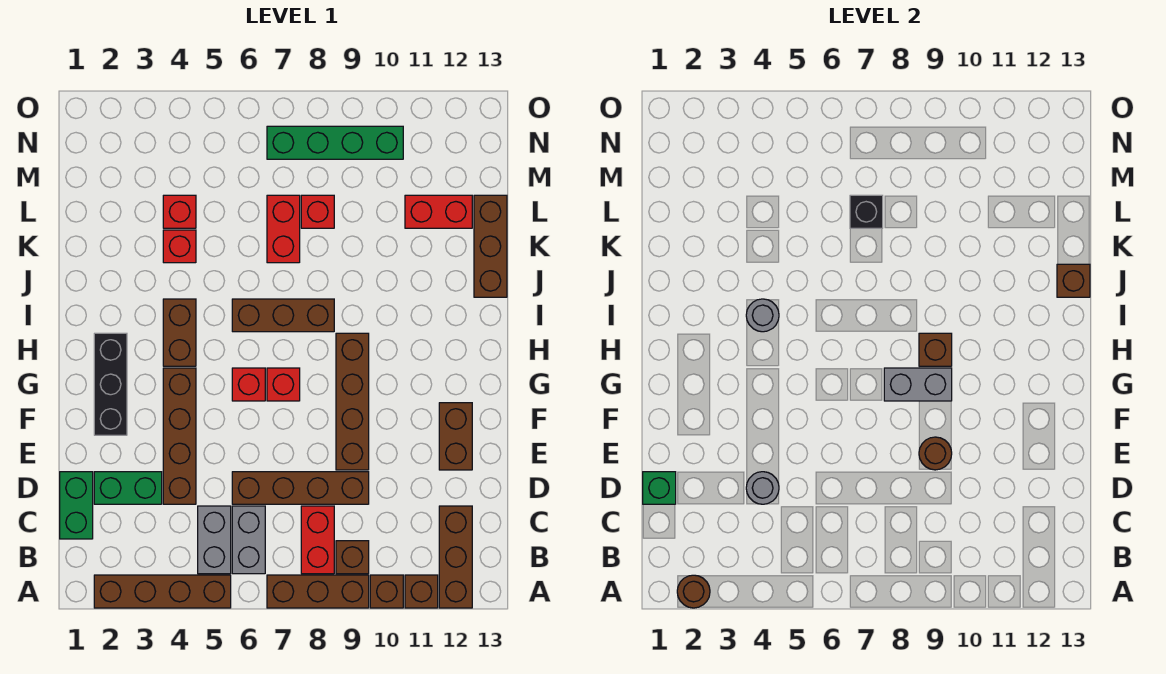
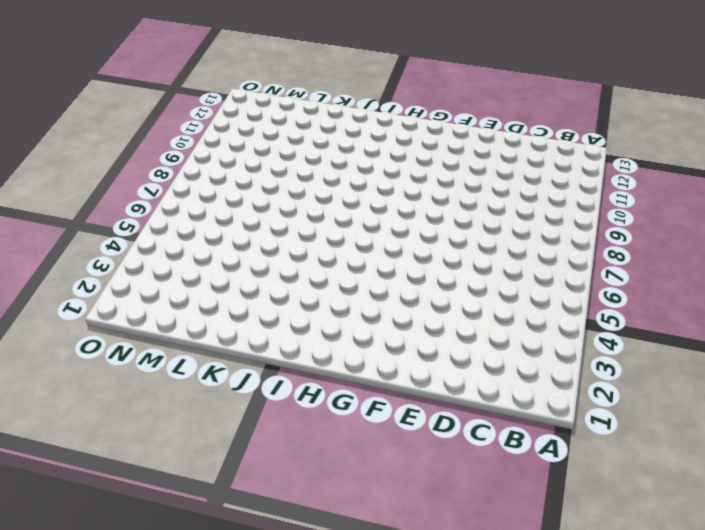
none -> brown 1x4 brick [94,575,231,608]
none -> brown 1x3 brick [267,575,369,608]
none -> brown 1x1 brick [370,575,403,608]
none -> brown 1x1 brick [405,575,438,608]

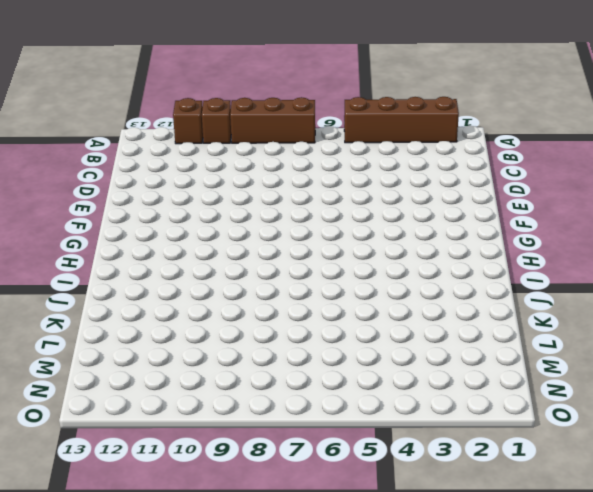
none -> brown 1x3 brick [439,506,472,608]
none -> grey 1x2 brick [198,506,231,574]
none -> grey 1x2 brick [232,506,265,574]
none -> red 1x2 brick [301,506,334,574]

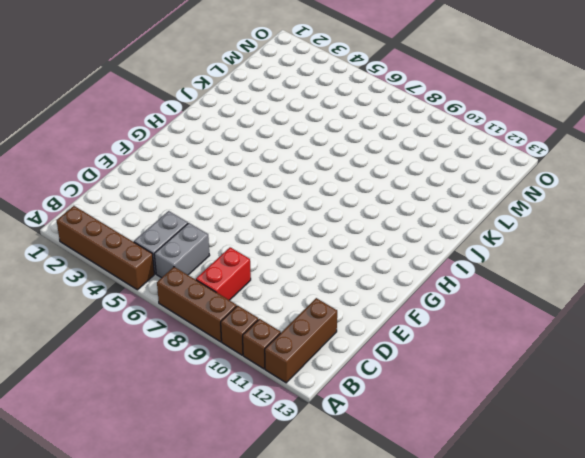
none -> brown 1x1 brick [336,541,369,574]
none -> green 1x2 brick [60,472,93,539]
none -> green 1x2 brick [94,472,162,504]
none -> brown 1x4 brick [163,368,196,504]

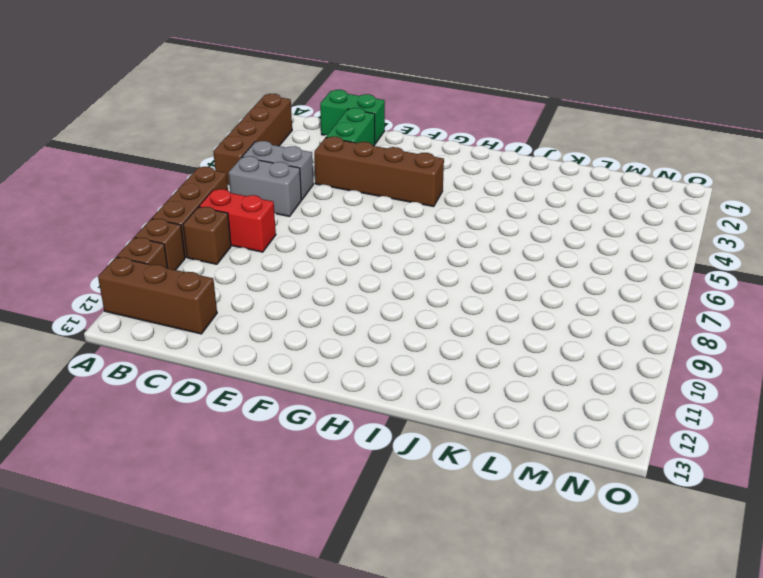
none -> brown 1x4 brick [232,472,369,504]
none -> brown 1x4 brick [336,333,369,470]
none -> brown 1x2 brick [439,403,472,470]
none -> black 1x3 brick [94,333,127,435]

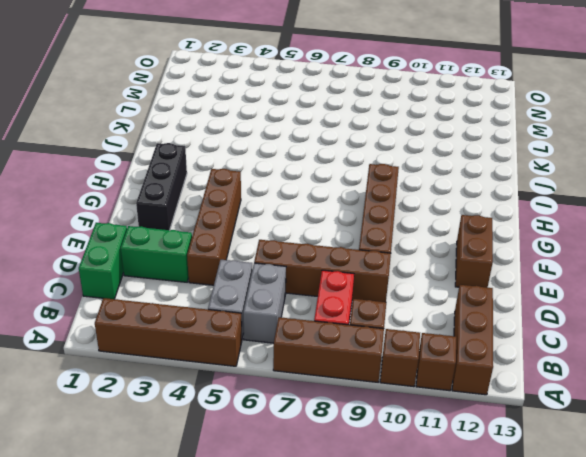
none -> red 1x1 brick [232,368,265,401]
none -> red 1x1 brick [267,368,300,401]
none -> brown 1x2 brick [163,299,196,366]
none -> brown 1x3 brick [232,299,334,332]

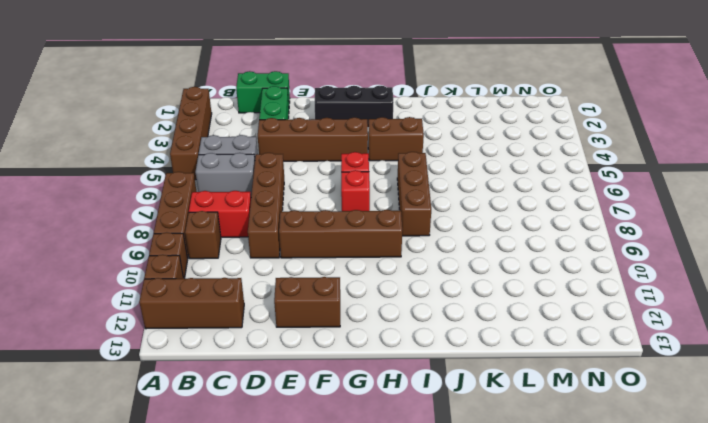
none -> brown 1x3 brick [474,195,507,297]
none -> red 1x1 brick [163,230,196,263]
none -> red 1x2 brick [267,195,300,263]
none -> red 1x1 brick [163,195,196,228]

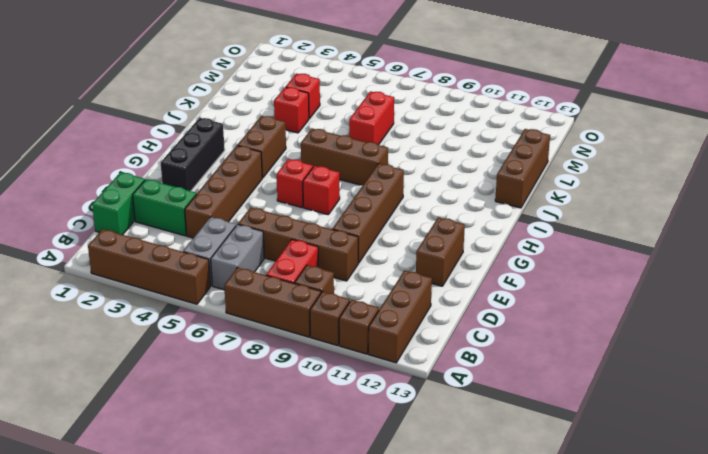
none -> red 1x1 brick [301,195,334,228]
none -> red 1x2 brick [405,195,472,228]
none -> green 1x4 brick [267,126,403,159]
none -> brown 1x1 round brick [677,575,710,608]

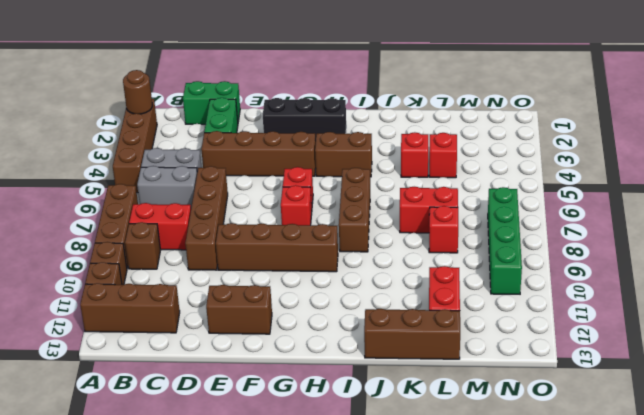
none -> green 1x1 brick [643,472,676,504]
none -> grey 1x1 round brick [746,472,779,504]
none -> brown 1x1 round brick [919,437,952,470]
none -> grey 1x2 brick [884,368,952,401]

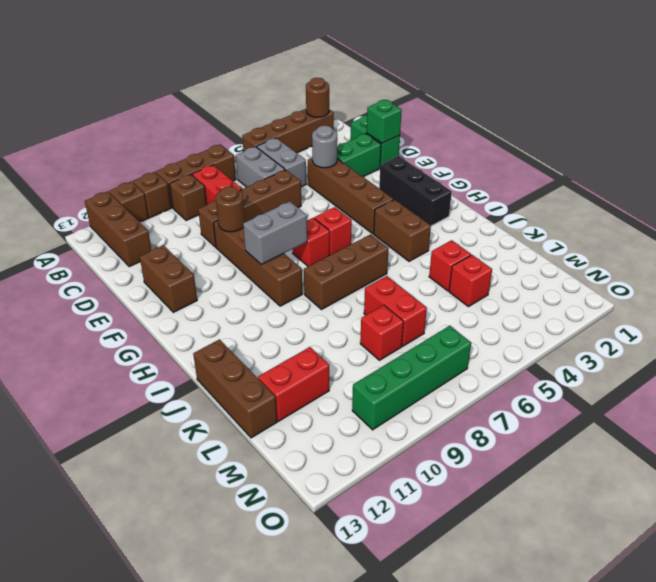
none -> brown 1x1 brick [919,333,952,366]
none -> grey 1x1 round brick [746,299,779,332]
none -> brown 1x1 brick [1057,264,1090,297]
none -> black 1x1 brick [850,195,883,228]

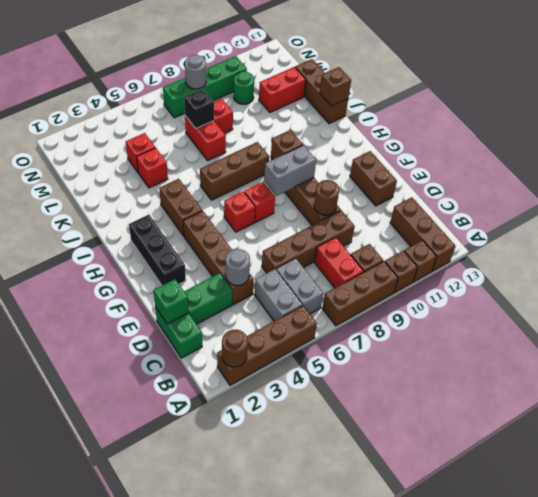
green 1x1 round brick [234,71,254,104] -> none
grey 1x1 round brick [185,55,206,89] -> grey 1x1 round brick moved to [746,299,779,332]

